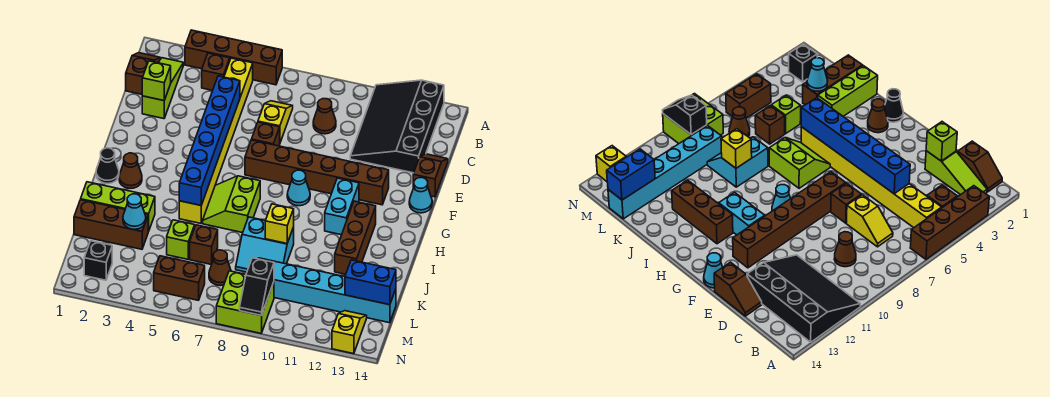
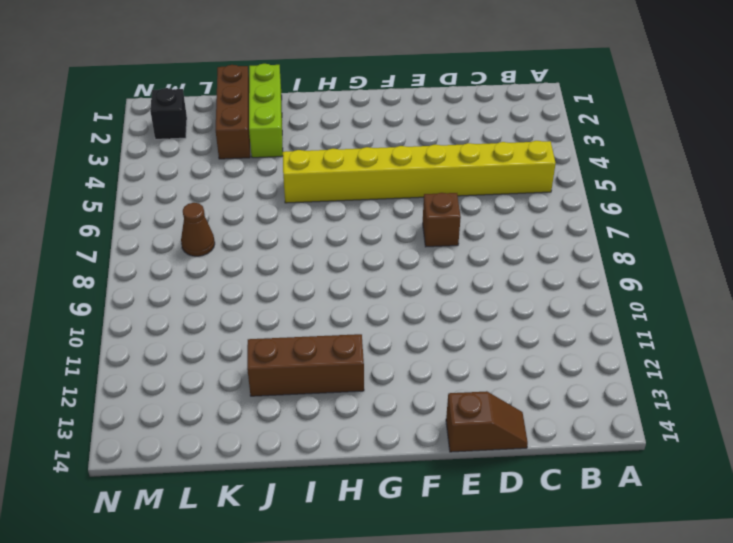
none -> brown 1x4 brick [185,30,282,85]
none -> black 3x4 slope [350,80,444,173]
none -> brown 1x2 slope [126,53,160,94]
none -> lime 1x3 slope [142,58,184,119]

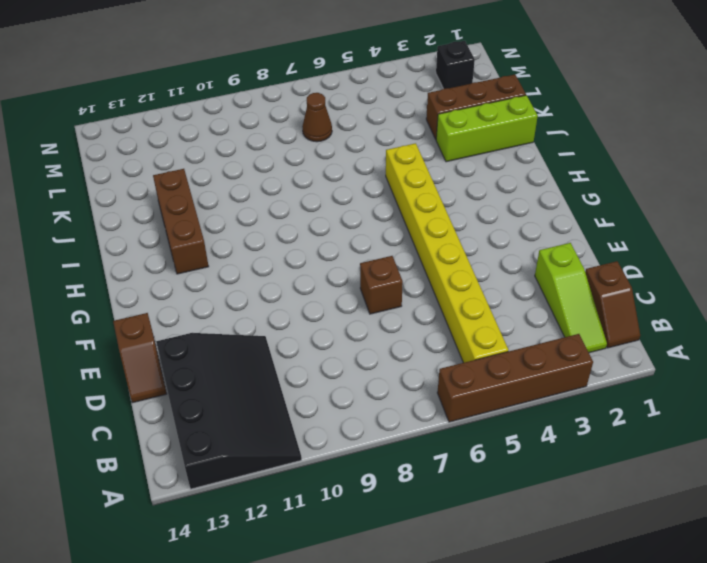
none -> brown 1x1 brick [202,53,230,90]
none -> yellow 1x2 slope [258,101,293,142]
none -> brown 1x1 cone [313,99,336,134]
none -> brown 1x6 brick [245,140,389,205]

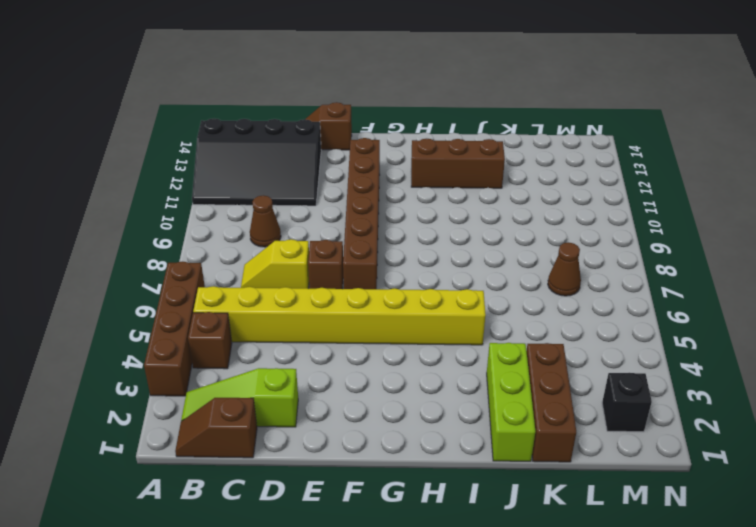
none -> cyan 1x1 cone [409,178,432,213]
none -> cyan 1x1 cone [287,170,310,206]
none -> cyan 1x2 brick [325,178,359,235]
none -> black 1x1 cone [96,148,119,183]

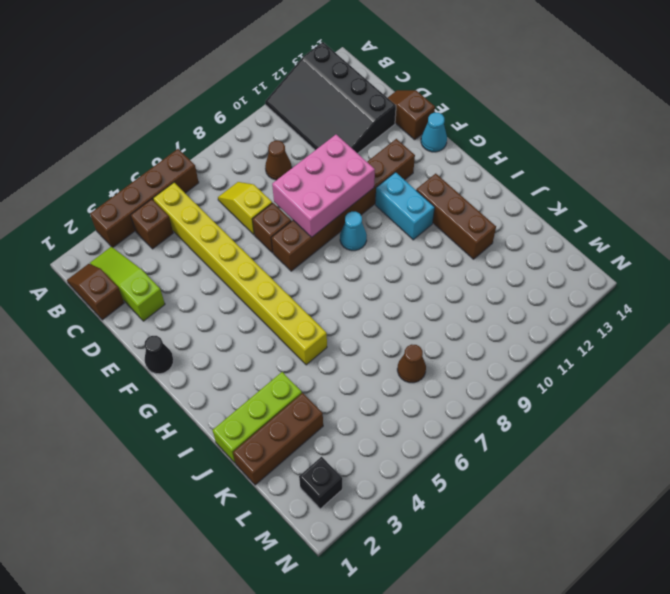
pink 2x3 brick [272,135,375,237] -> none
black 1x1 cone [144,336,174,374] -> black 1x1 cone moved to [96,148,119,183]
none -> brown 1x1 cone [119,153,142,188]
none -> lime 2x2 slope [203,176,260,233]
none -> cyan 2x2 slope [236,217,294,272]
none -> lime 1x1 brick [167,220,195,259]

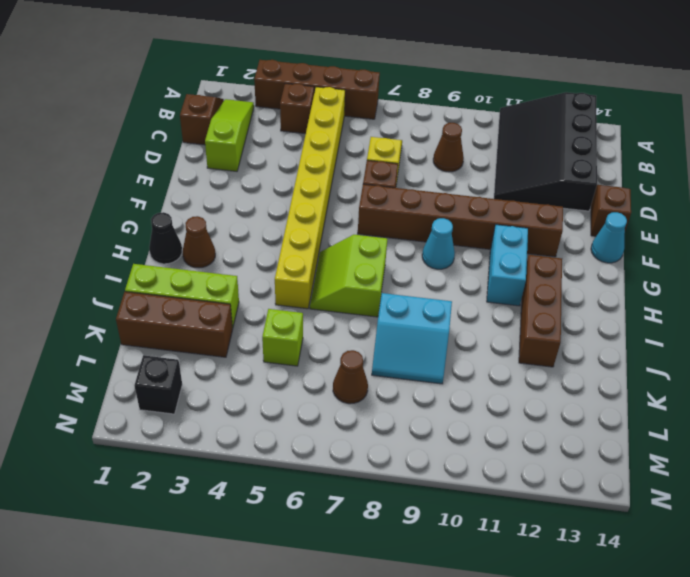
none -> brown 1x1 brick [190,225,218,265]
none -> cyan 1x6 brick [258,258,396,323]
none -> brown 1x2 brick [154,256,205,300]
none -> lime 2x2 brick [216,271,274,333]

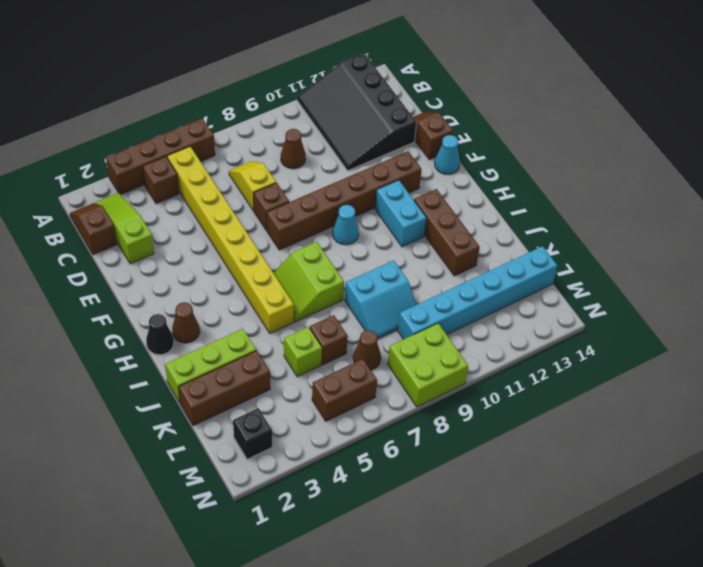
none -> yellow 1x2 slope [332,311,367,354]
none -> lime 1x1 brick [142,61,171,101]
none -> blue 1x6 brick [179,76,240,205]
none -> yellow 1x1 brick [265,204,294,243]

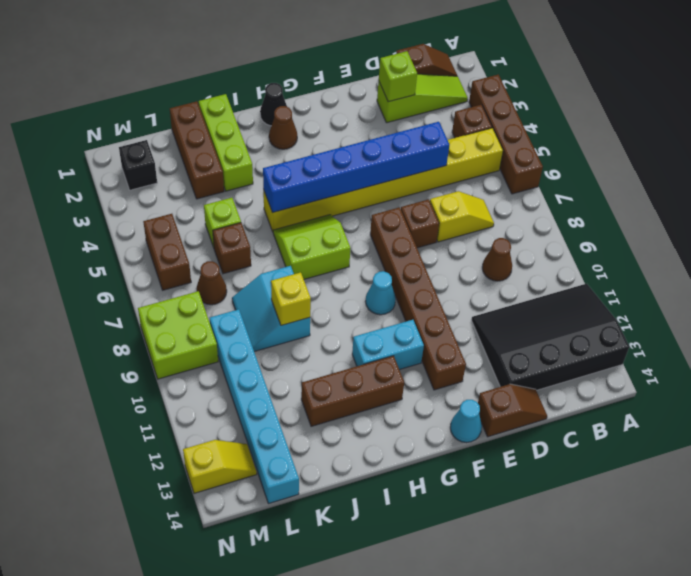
none -> cyan 1x1 cone [123,194,146,229]
none -> blue 1x2 brick [345,260,396,305]
none -> black 1x2 slope [240,258,274,316]

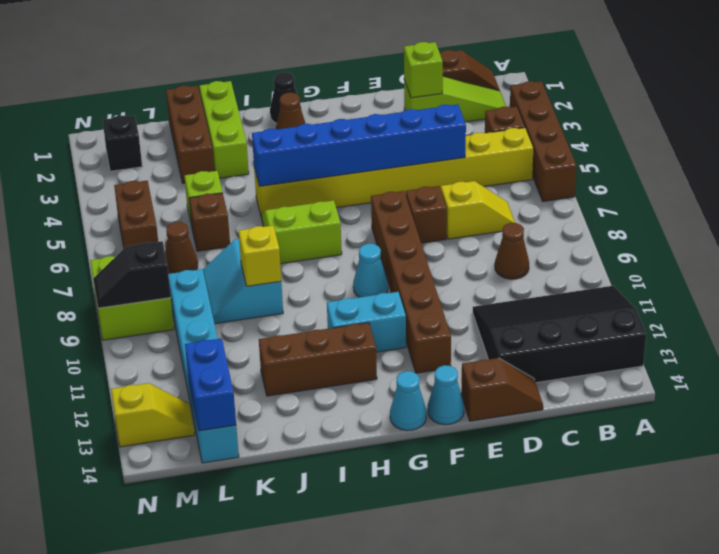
cyan 1x1 cone [390,371,426,431] -> cyan 1x1 cone moved to [123,194,146,229]

